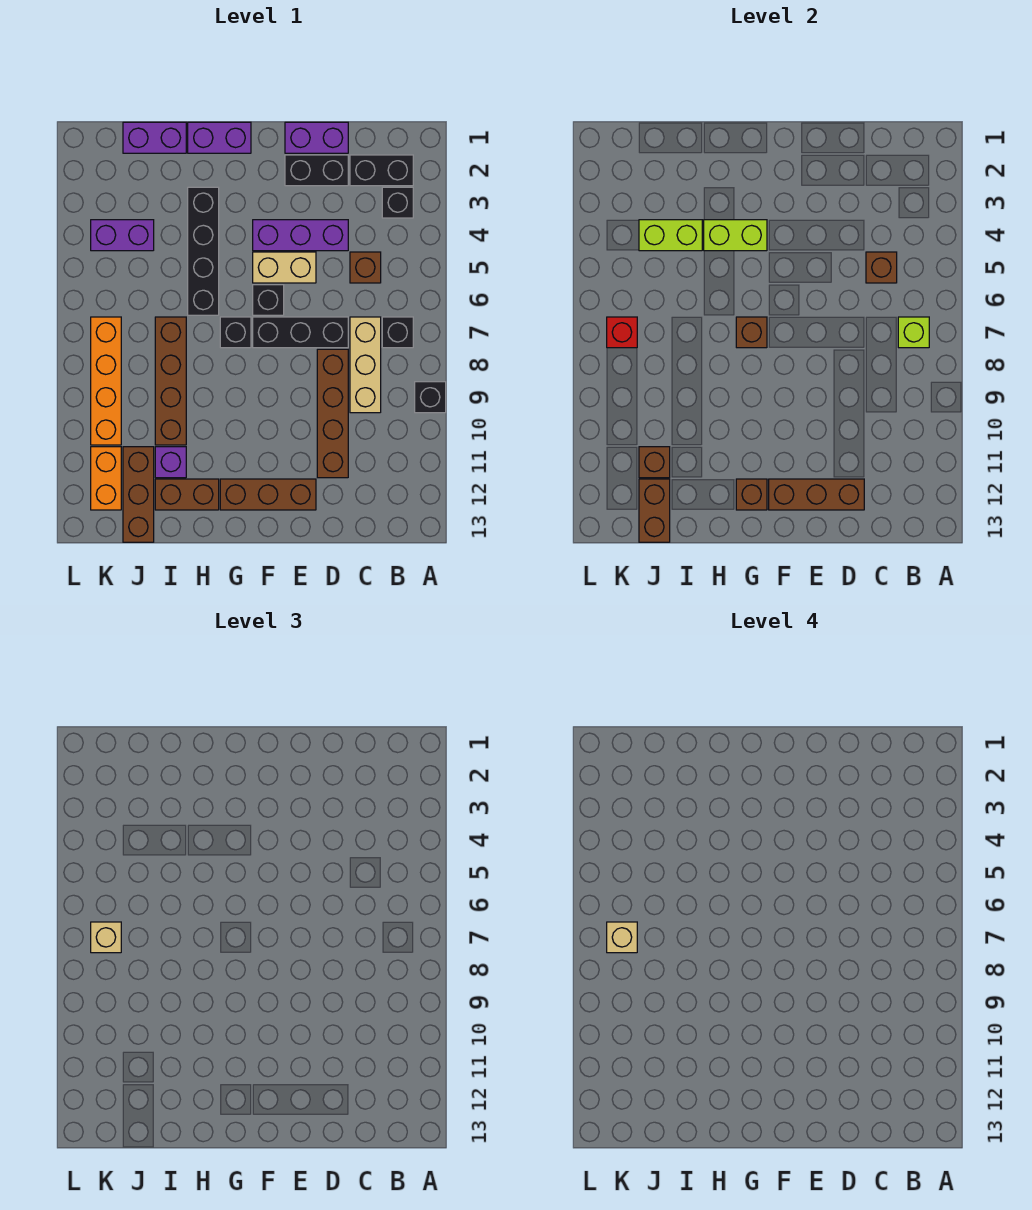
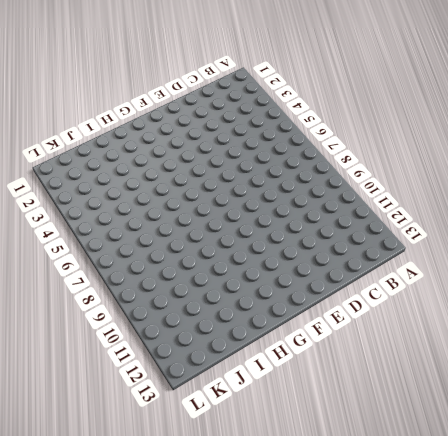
none -> black 1x1 brick [415,382,446,413]
none -> black 1x2 brick [350,155,413,186]
none -> black 1x1 brick [382,187,413,218]
none -> black 1x1 brick [382,317,413,348]

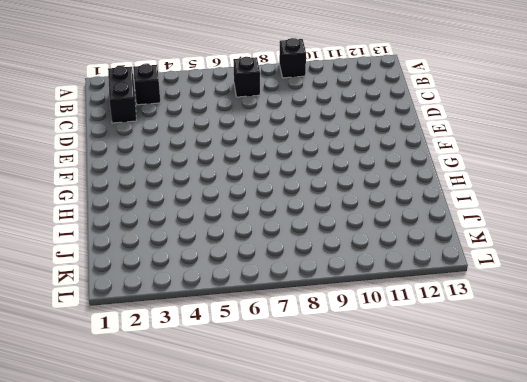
none -> brown 1x1 brick [350,252,381,283]
none -> tan 1x3 brick [350,317,381,413]
none -> purple 1x2 brick [285,122,348,153]
none -> black 1x2 brick [285,155,348,186]

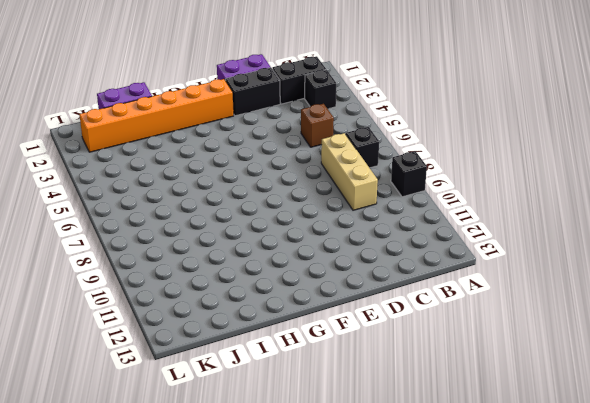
orange 1x6 brick [79,79,234,152] -> none
none -> purple 1x3 brick [253,220,348,251]
none -> black 1x3 brick [253,317,348,348]
none -> brown 1x4 brick [317,349,348,478]
none -> tan 1x2 brick [253,252,316,283]

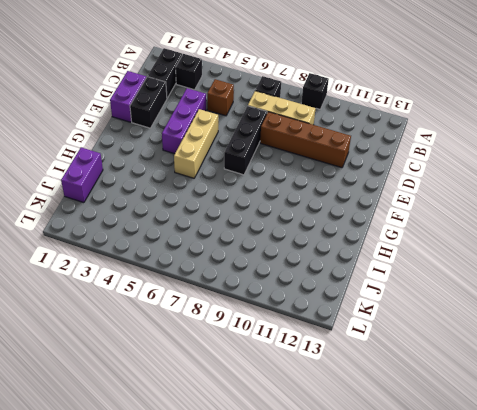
tan 1x3 brick [174,109,218,178] -> tan 1x2 brick [253,252,316,283]
none -> brown 1x3 brick [220,479,316,510]
none -> black 1x1 brick [253,285,284,315]
none -> purple 1x2 brick [188,122,251,153]
none -> black 1x1 brick [220,317,251,348]

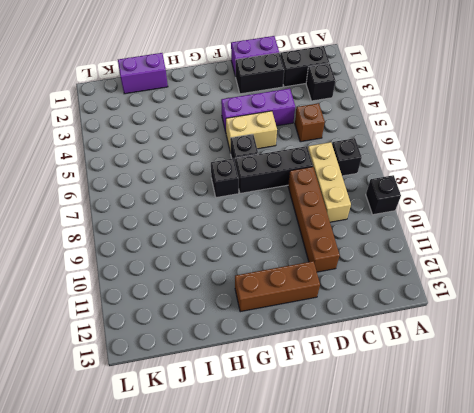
none -> purple 1x2 brick [188,122,251,153]
none -> black 1x4 brick [188,187,219,315]
none -> brown 1x2 brick [155,479,219,510]
none -> brown 1x4 brick [155,317,186,445]

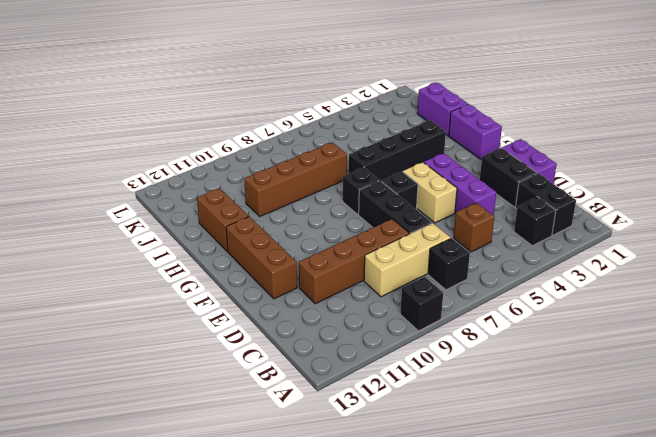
none -> purple 1x1 brick [155,447,186,478]
none -> purple 1x2 brick [91,220,154,251]
none -> brown 1x3 brick [123,447,154,542]
none -> orange 1x4 brick [91,317,121,445]

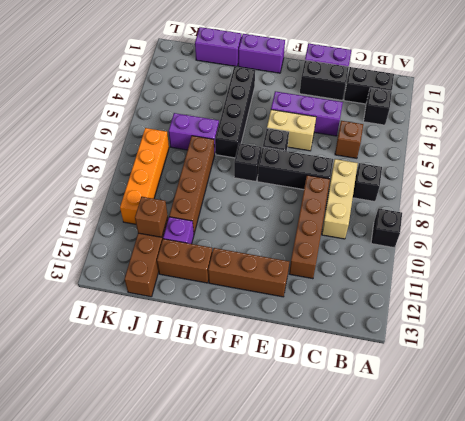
purple 1x2 brick [169,113,219,154] -> purple 1x2 brick moved to [91,220,154,251]
none -> orange 1x2 brick [91,447,121,510]
none -> lime 1x1 brick [898,317,929,348]
none -> brown 1x1 brick [866,252,897,283]
none -> brown 1x3 brick [769,479,864,510]

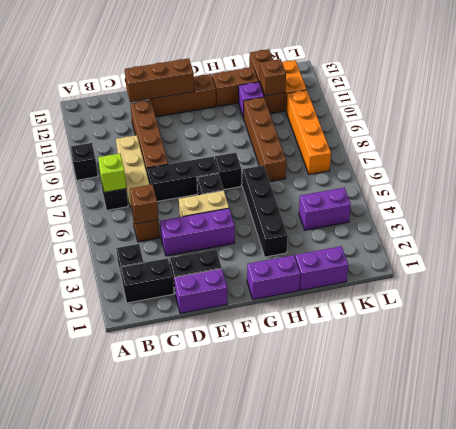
none -> lime 1x2 brick [704,220,767,251]
none -> brown 1x1 brick [736,317,767,348]
none -> brown 1x1 brick [736,479,767,510]
none -> lime 1x2 brick [639,220,702,251]

